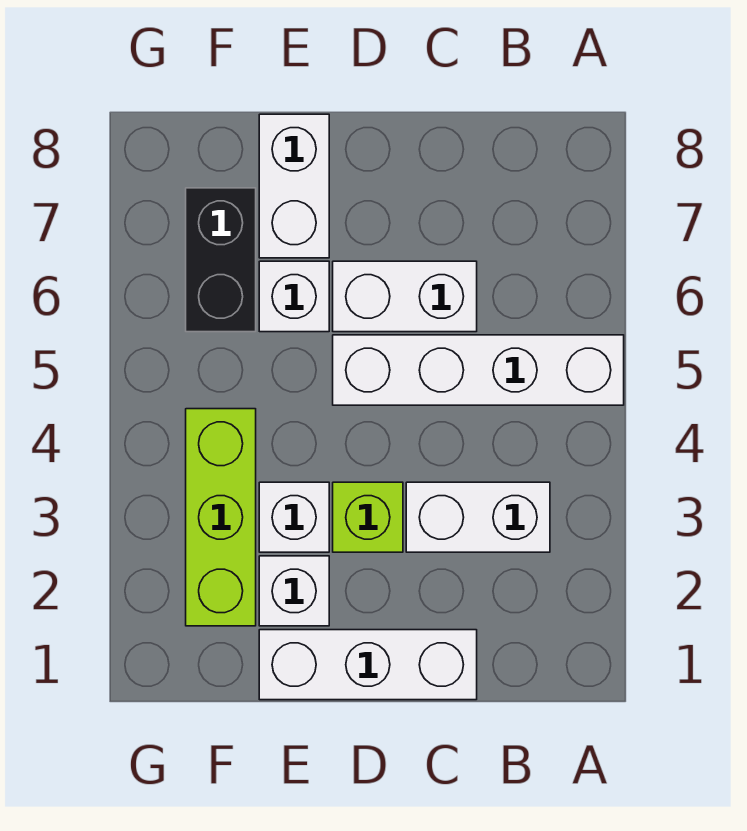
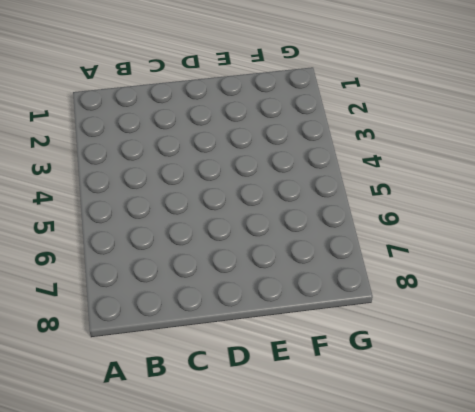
none -> white 1x4 brick [333,335,624,405]
none -> white 1x2 brick [406,482,550,552]

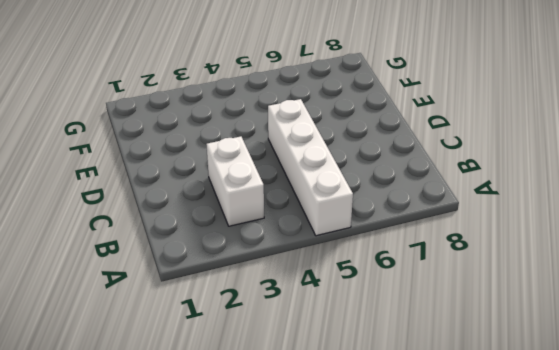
none -> white 1x3 brick [259,630,477,700]
none -> white 1x2 brick [333,261,477,332]

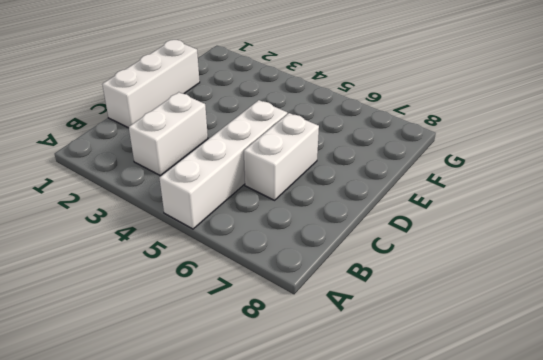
none -> lime 1x1 brick [333,482,403,552]
none -> white 1x1 brick [259,556,329,626]

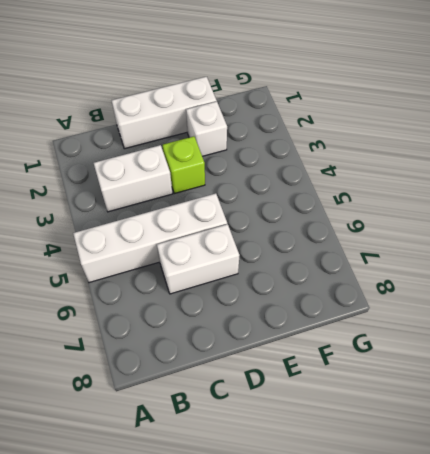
none -> white 1x1 brick [259,482,329,552]
none -> white 1x1 brick [259,261,329,332]

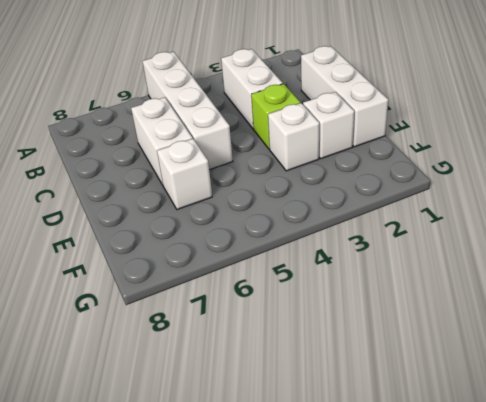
none -> white 1x2 brick [259,114,329,258]
none -> lime 1x3 brick [186,409,256,626]

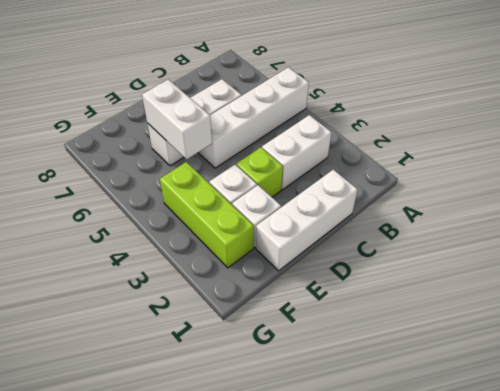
white 1x2 brick [142,79,212,159] -> white 1x2 brick moved to [259,114,329,258]
none -> black 1x2 brick [186,188,256,332]

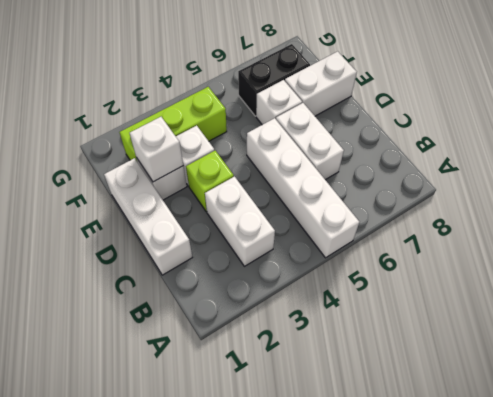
white 1x1 brick [130,117,183,182] -> none

